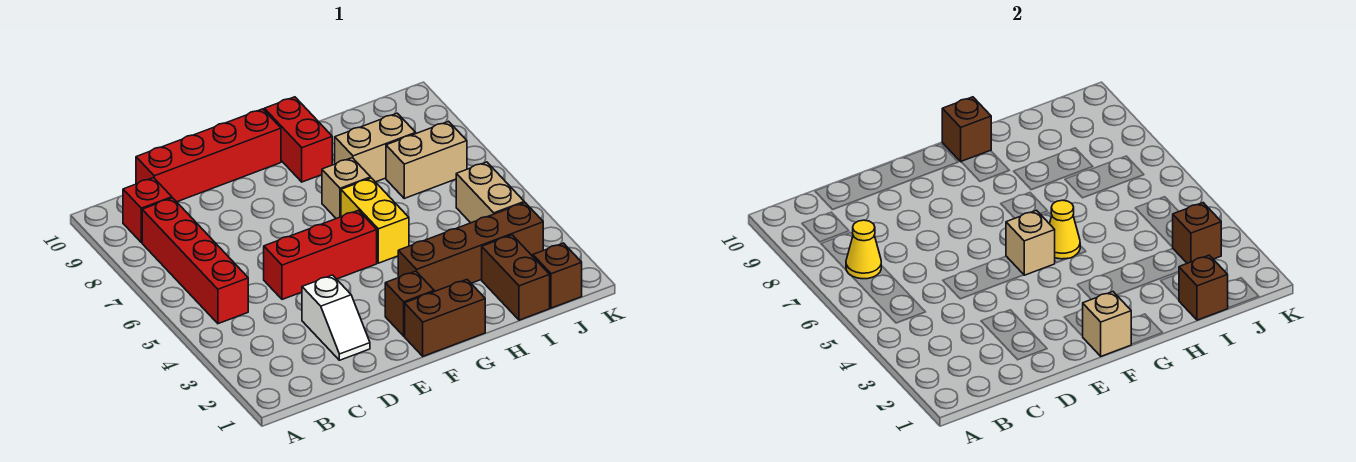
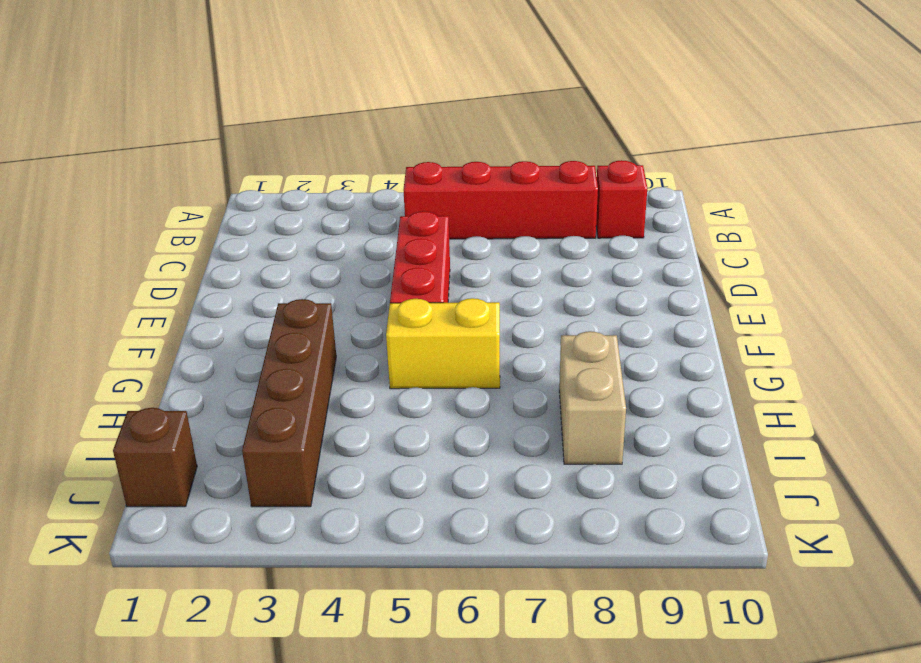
none -> red 1x4 brick [136,109,281,202]
none -> white 1x2 slope [302,275,370,360]
none -> brown 1x2 brick [405,280,485,356]

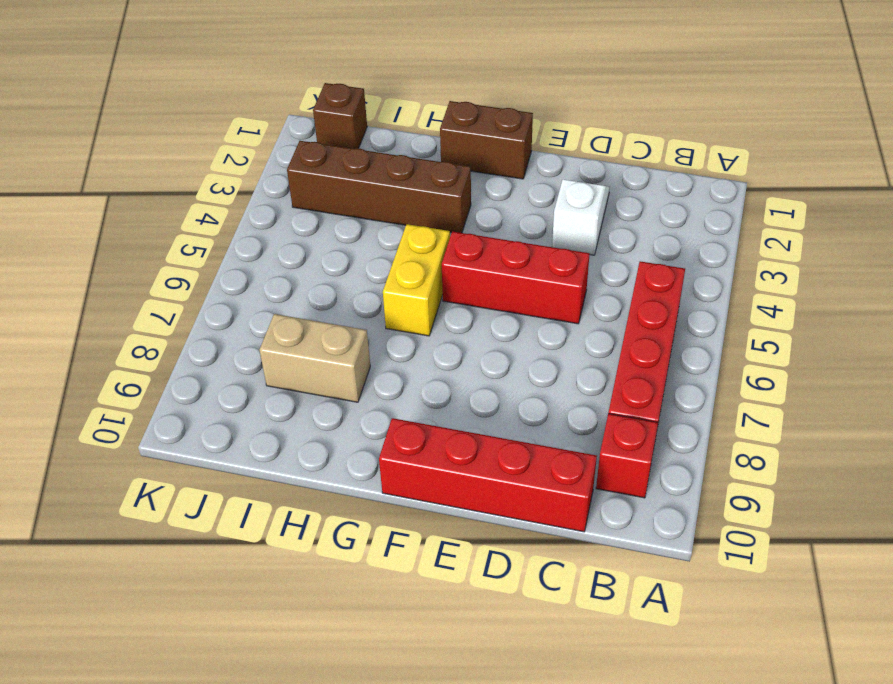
none -> brown 1x1 brick [385,271,434,336]
none -> tan 1x1 brick [322,158,371,219]
none -> red 1x2 brick [264,97,332,182]

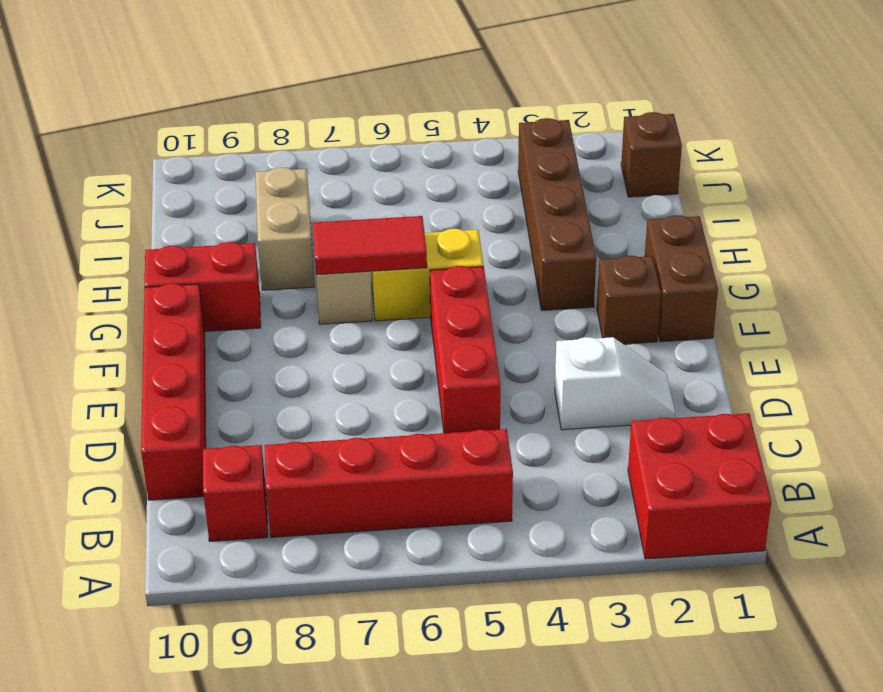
red 2x2 brick [628,413,771,559] -> none
red 1x2 tile [313,216,427,275] -> none
none -> brown 1x2 brick [482,235,550,320]
none -> tan 1x2 brick [386,121,467,198]
none -> tan 1x2 brick [456,162,524,223]

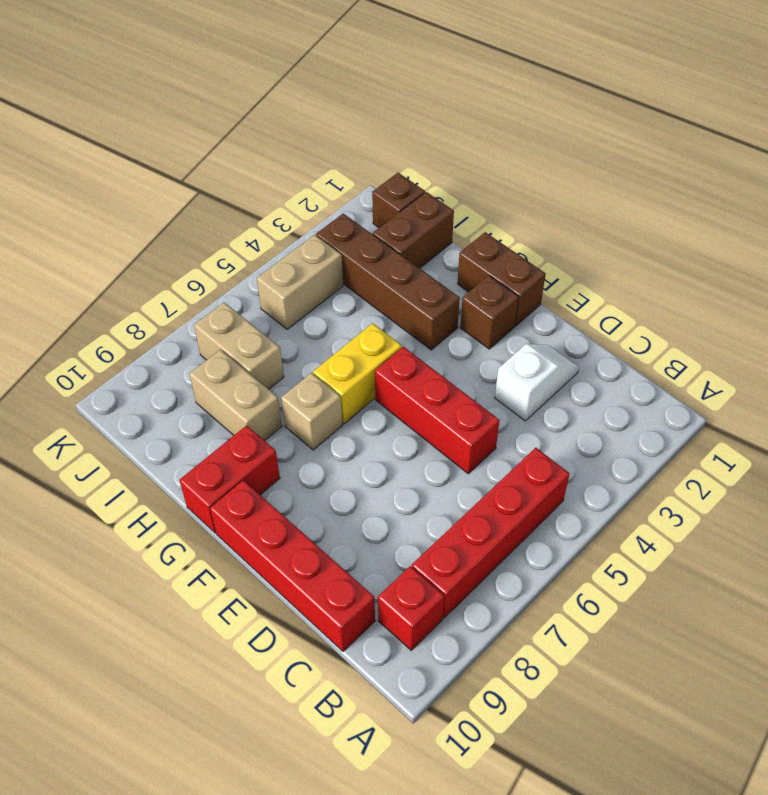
none -> yellow 1x1 cone [846,220,881,279]
none -> tan 1x1 brick [1082,292,1131,356]
none -> tan 1x1 brick [1006,210,1055,275]

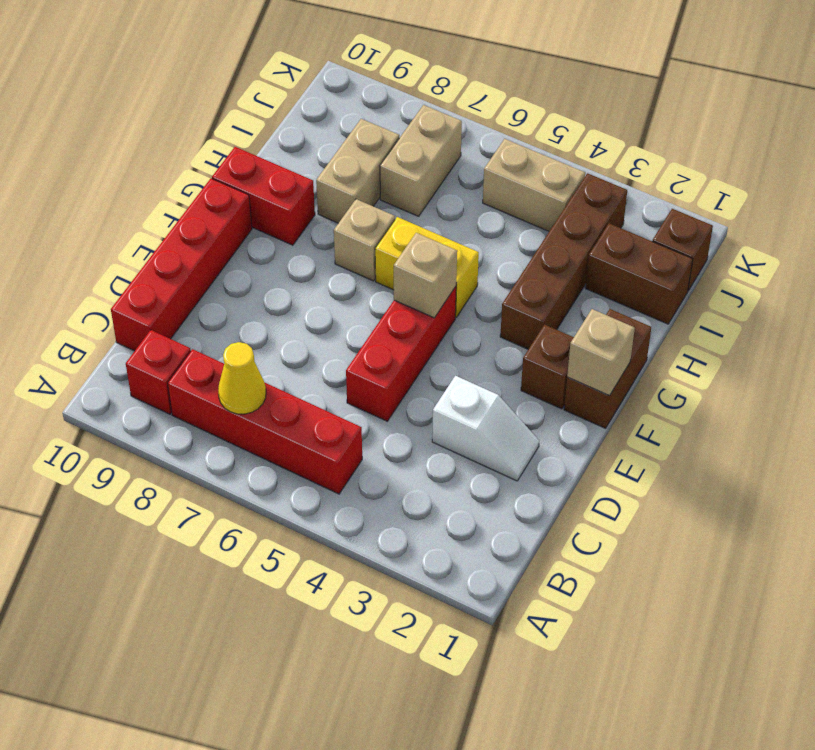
none -> yellow 1x1 cone [1050,200,1080,259]
none -> brown 1x1 brick [942,97,991,162]
none -> brown 1x1 brick [1179,255,1228,320]

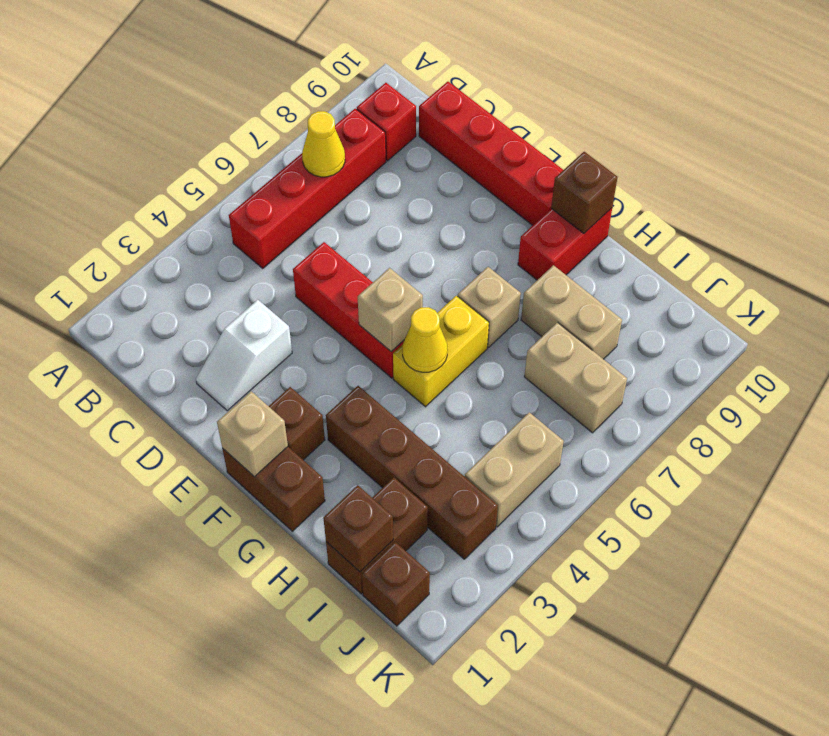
none -> brown 1x1 brick [1172,203,1221,263]

